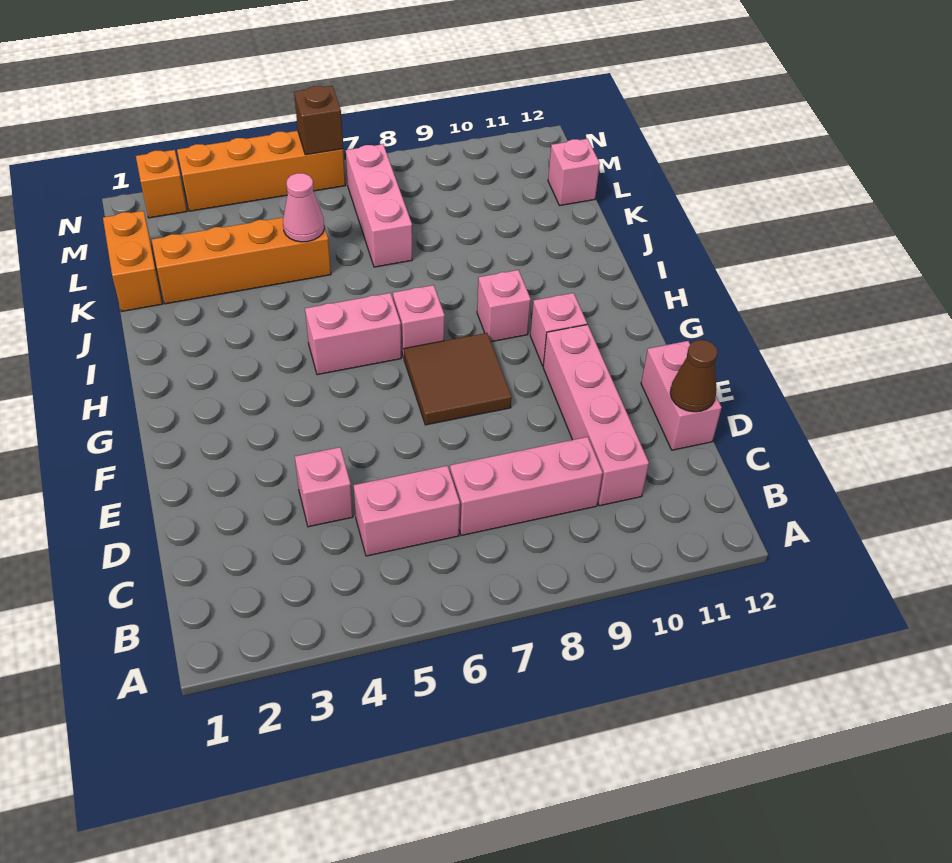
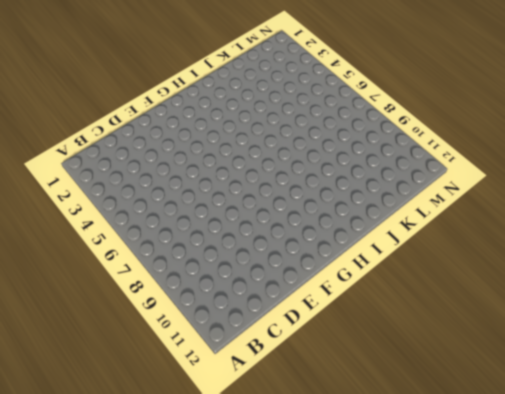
none -> pink 1x2 brick [353,466,460,556]
none -> pink 1x3 brick [450,437,603,536]
none -> pink 1x4 brick [543,325,649,506]

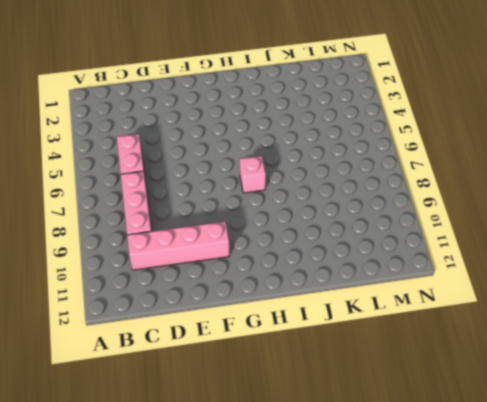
none -> pink 1x1 brick [295,447,353,527]
none -> pink 1x2 brick [641,341,722,450]
none -> brown 2x2 tile [404,333,512,425]

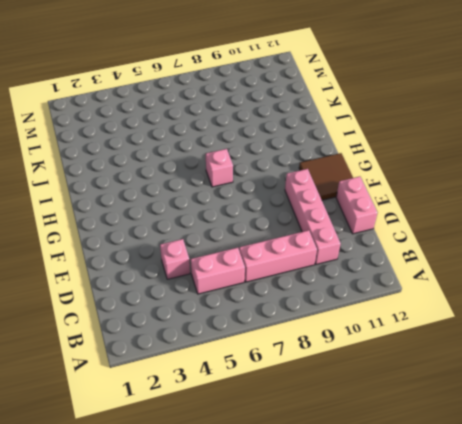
brown 2x2 tile [299,153,353,200] -> brown 2x2 tile moved to [404,333,512,425]
none -> pink 1x1 brick [530,293,587,366]
none -> pink 1x2 brick [305,293,401,375]
none -> pink 1x1 brick [477,270,531,342]

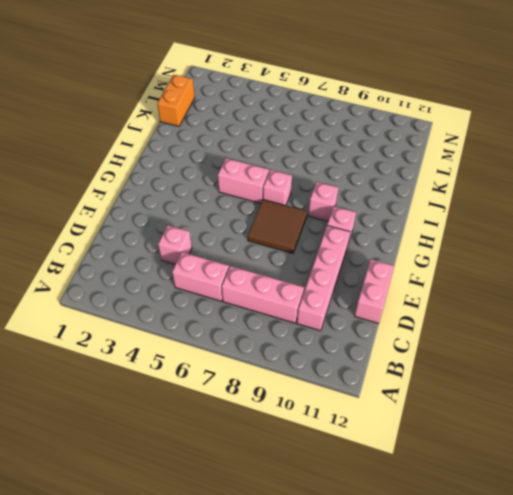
none -> orange 1x4 brick [152,217,331,304]
none -> pink 1x3 brick [346,144,412,267]
none -> pink 1x1 brick [548,139,600,206]

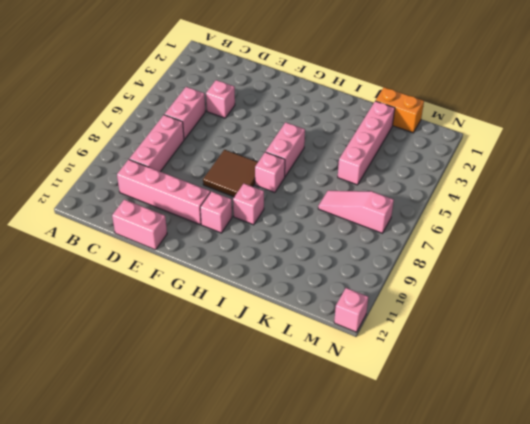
pink 1x4 brick [338,101,395,185] -> orange 1x4 brick [152,217,331,304]
pink 1x3 slope [318,191,394,233] -> pink 1x3 brick [346,144,412,267]
pink 1x1 brick [334,288,368,332] -> pink 1x1 brick moved to [548,139,600,206]
none -> orange 1x1 brick [136,150,187,218]
none -> orange 1x4 brick [177,131,346,211]
none -> brown 1x1 cone [670,340,718,412]

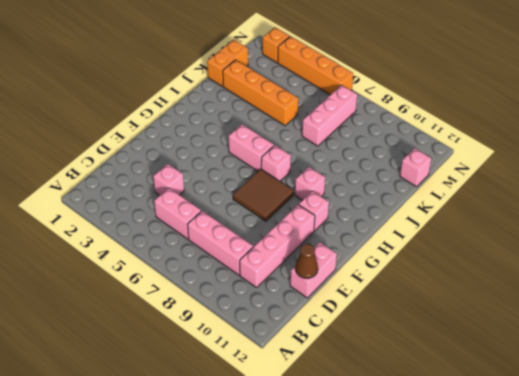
none -> pink 1x1 cone [283,173,324,242]
none -> brown 1x1 brick [294,86,343,155]

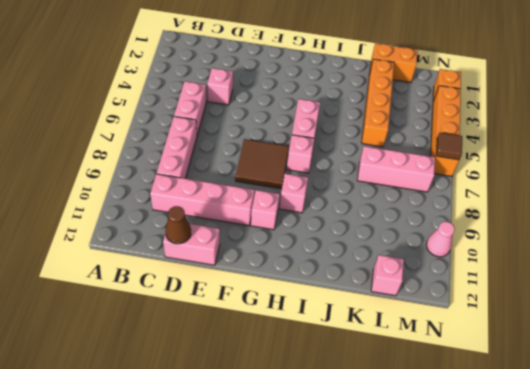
brown 1x1 tile [436,133,462,160] -> brown 1x1 brick [294,86,343,155]
pink 1x1 cone [426,222,455,257] -> pink 1x1 cone moved to [283,173,324,242]

